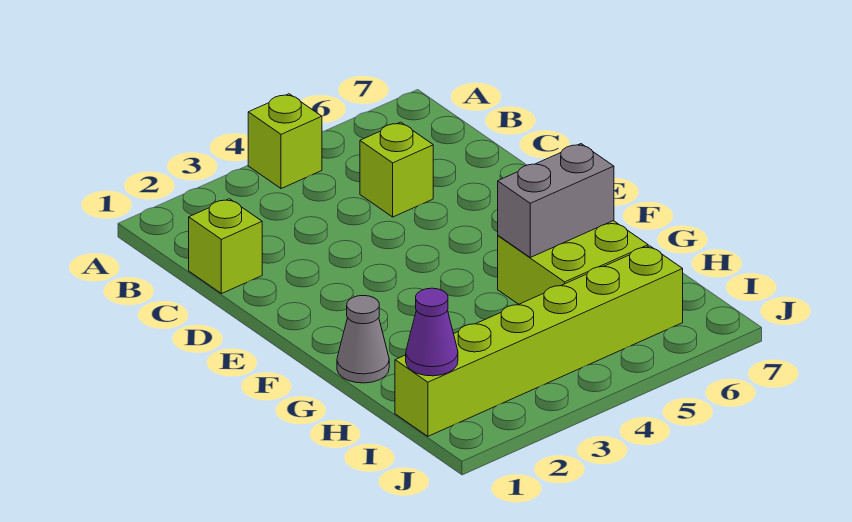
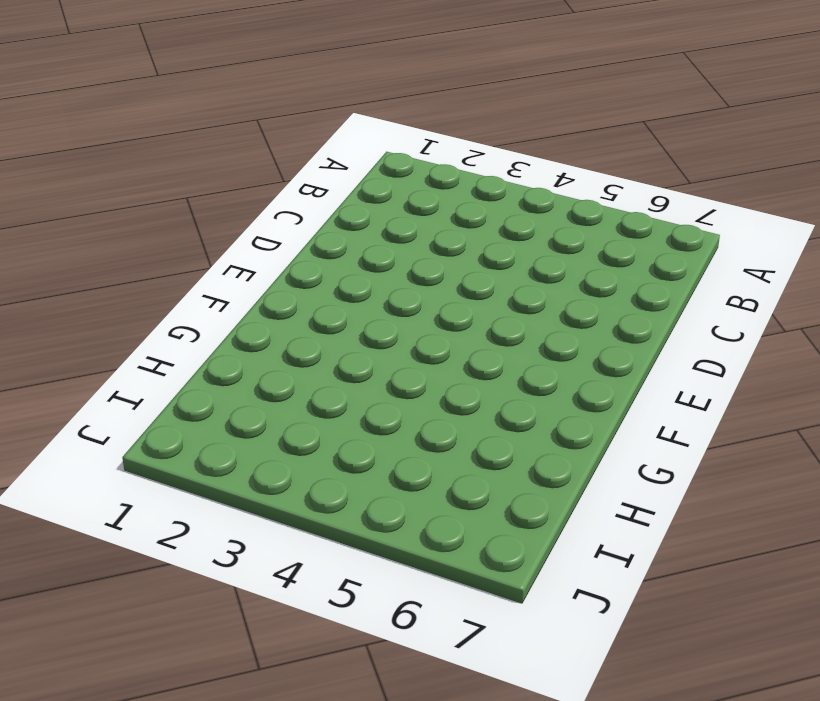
none -> lime 1x1 brick [248,94,322,189]
none -> lime 1x1 brick [189,199,262,294]

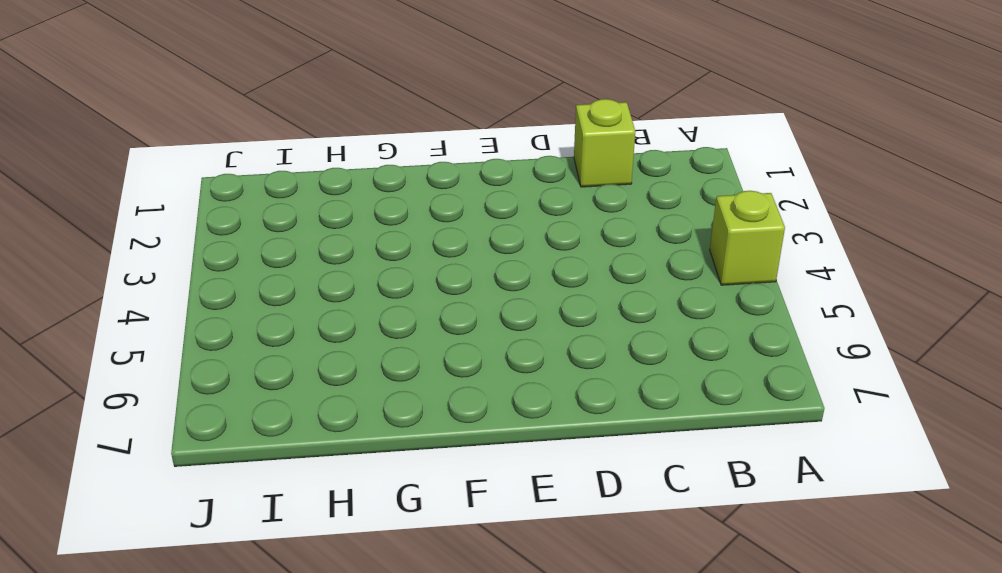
none -> lime 1x1 brick [360,122,433,217]
none -> grey 1x1 cone [337,296,389,383]

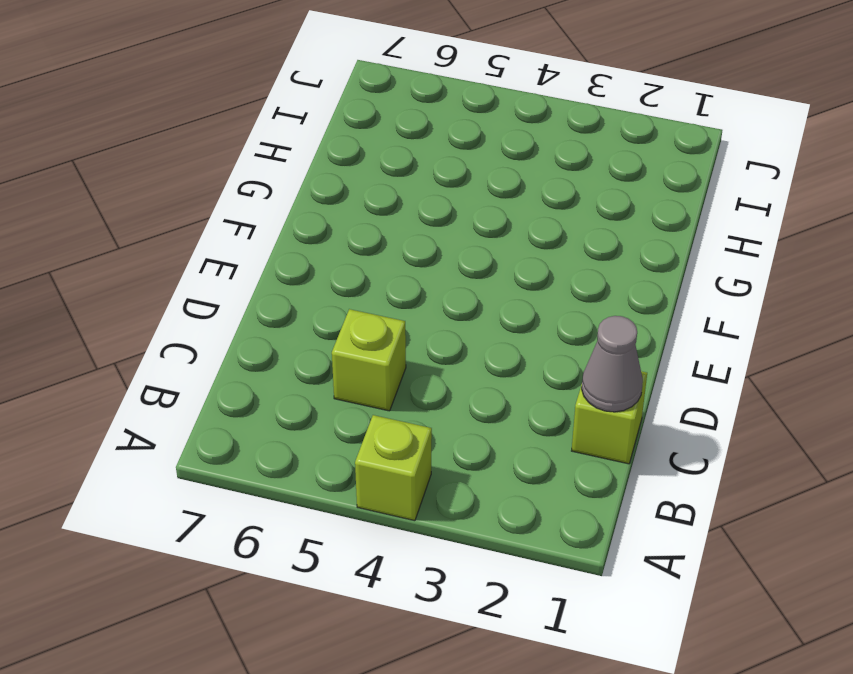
grey 1x1 cone [582,316,643,412] -> grey 1x1 cone moved to [337,296,389,383]
none -> lime 2x2 brick [498,221,648,304]
none -> lime 1x6 brick [395,246,683,436]

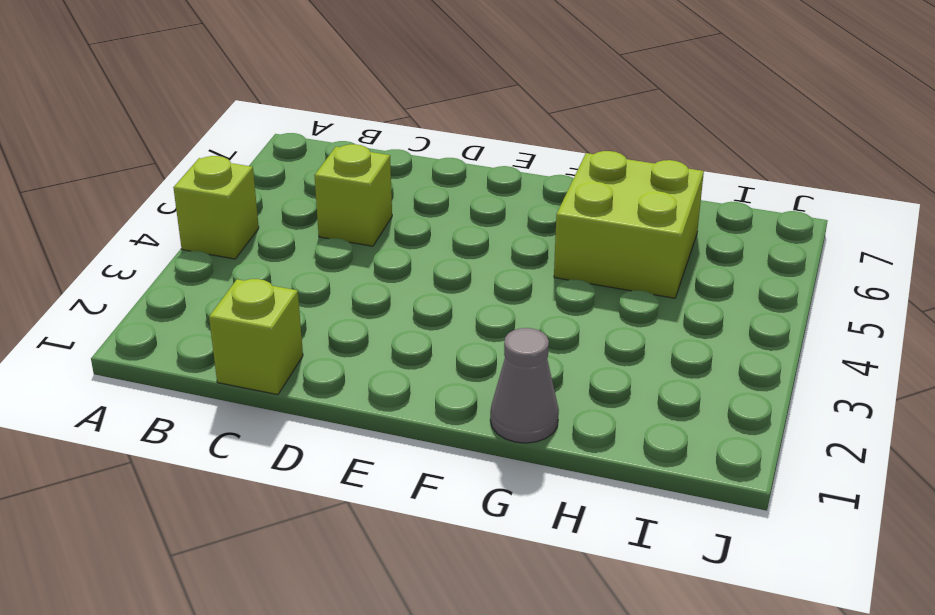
none -> lime 1x6 brick [395,246,683,436]
none -> grey 1x2 brick [498,144,614,257]

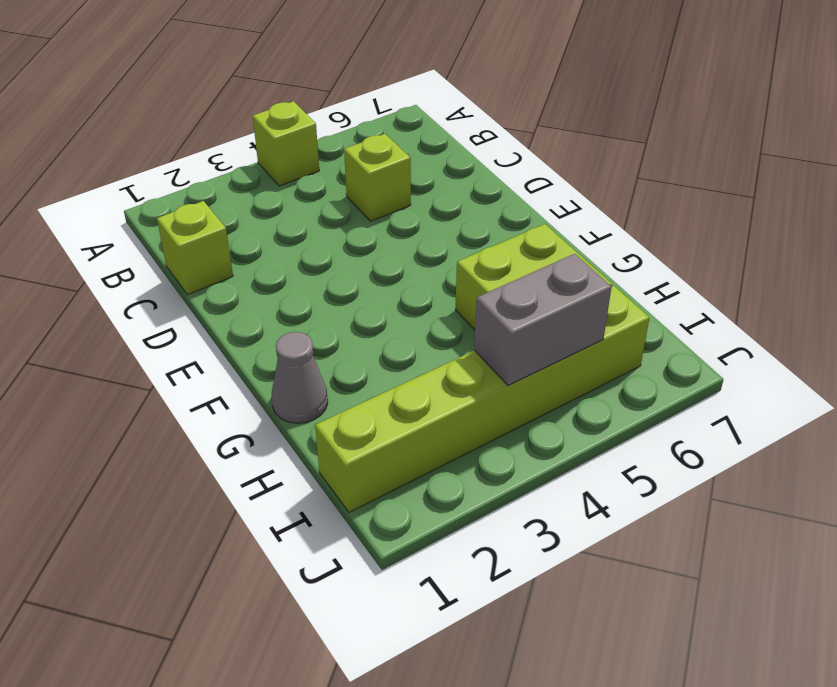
grey 1x2 brick [474,254,611,385] -> grey 1x2 brick moved to [498,144,614,257]
none -> purple 1x1 cone [406,288,458,376]

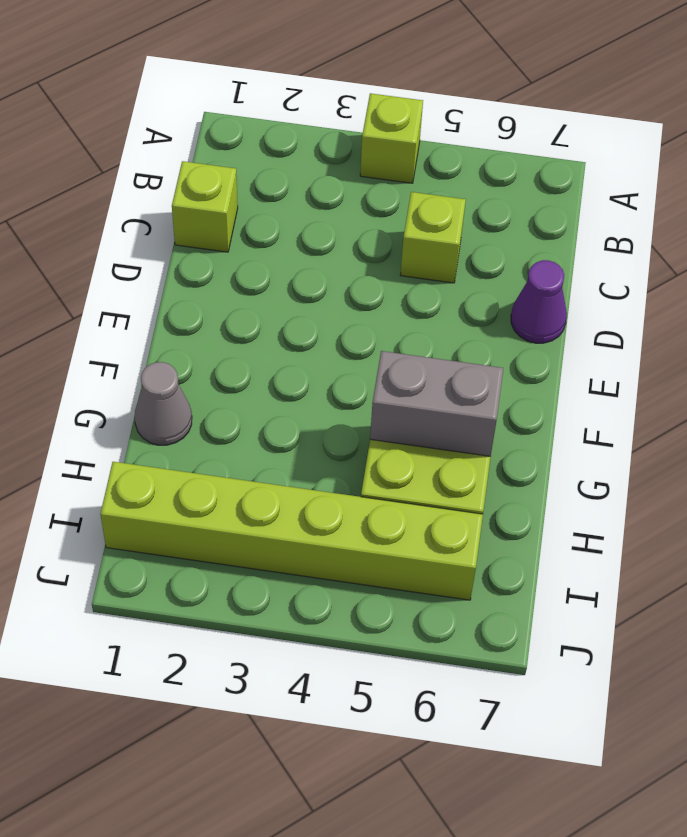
purple 1x1 cone [511,260,567,343] -> purple 1x1 cone moved to [406,288,458,376]

